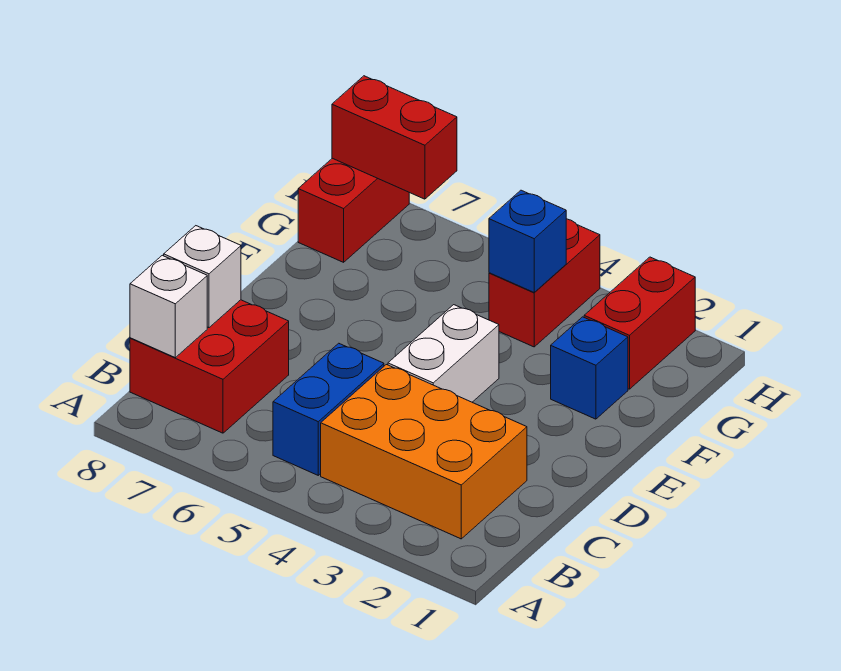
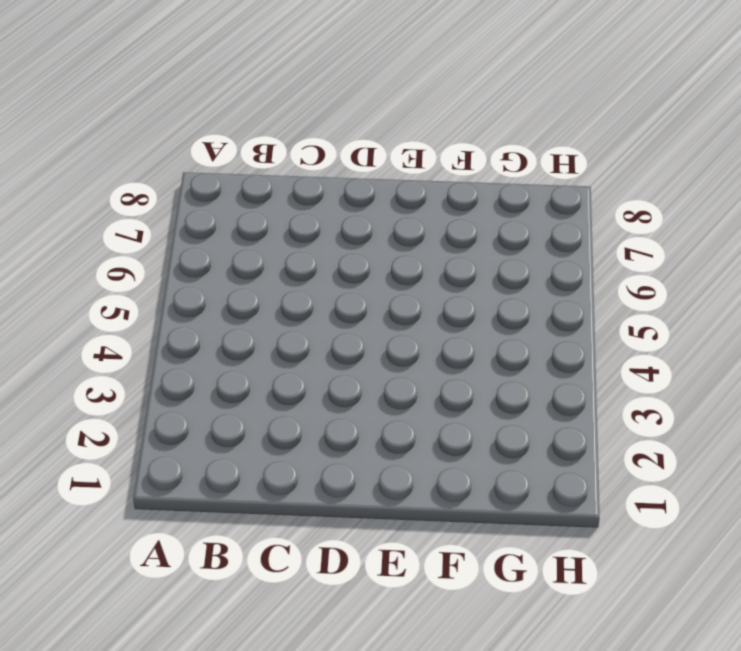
none -> orange 2x3 brick [321,365,527,539]
none -> blue 1x2 brick [273,343,384,475]
none -> red 2x2 brick [130,300,289,433]

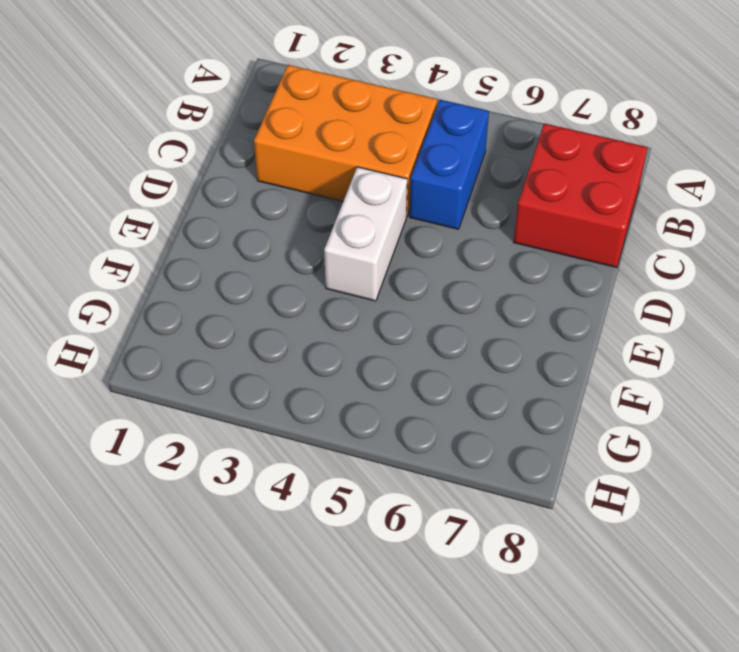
none -> blue 1x1 brick [551,317,628,419]
none -> red 1x2 brick [584,257,695,389]
none -> red 1x2 brick [489,219,600,347]

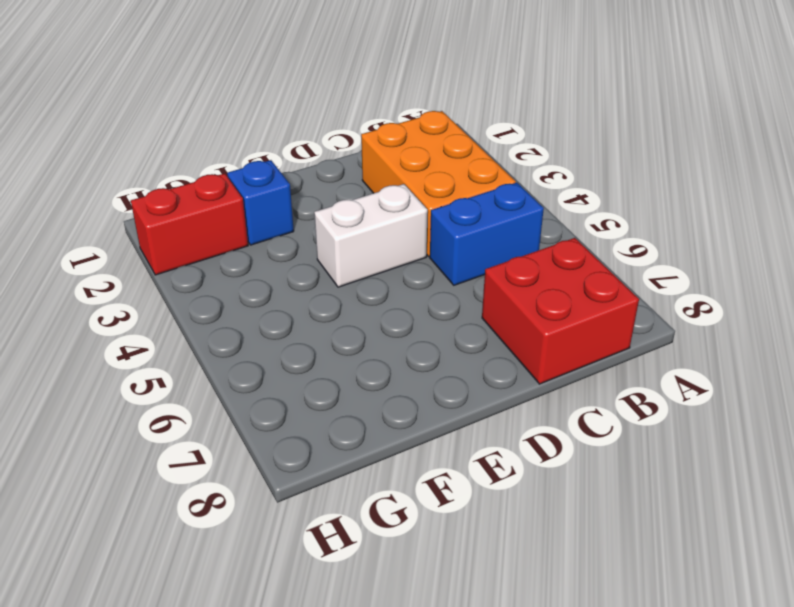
none -> red 1x2 brick [489,219,600,347]
none -> red 1x2 brick [298,158,409,262]
none -> white 1x1 brick [130,255,207,358]

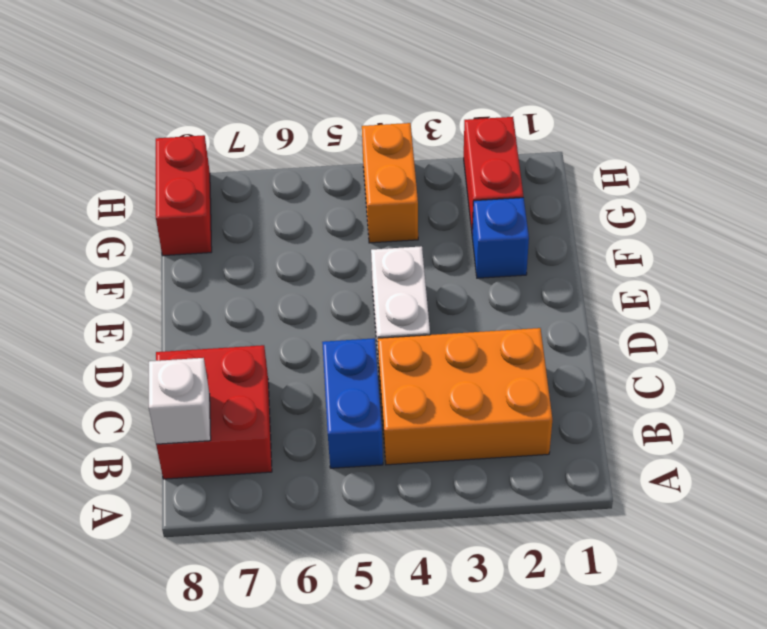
orange 1x2 brick [362,123,418,243] -> red 1x2 brick [489,219,600,347]
none -> white 1x1 brick [164,226,241,328]
none -> blue 1x1 brick [489,190,566,292]
none -> red 1x2 brick [332,76,457,199]

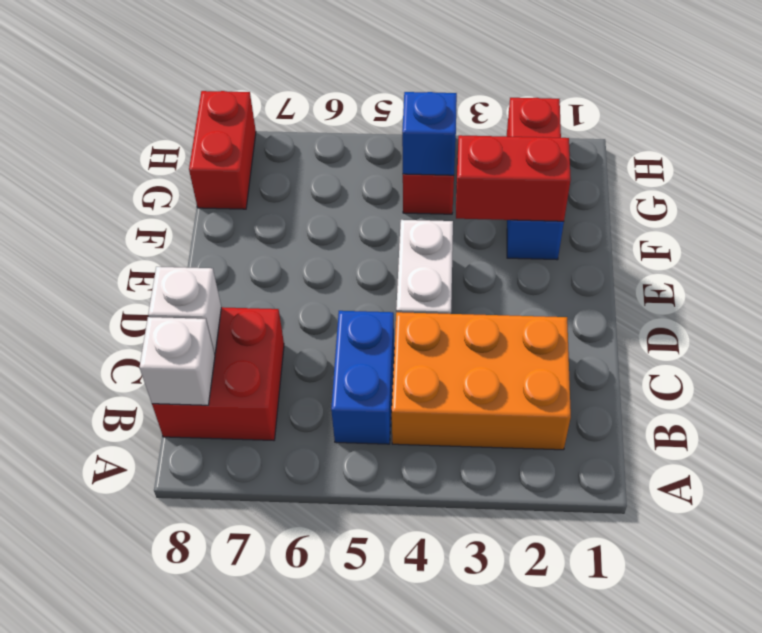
red 1x2 brick [456,135,571,221] -> red 1x2 brick moved to [332,76,457,199]

